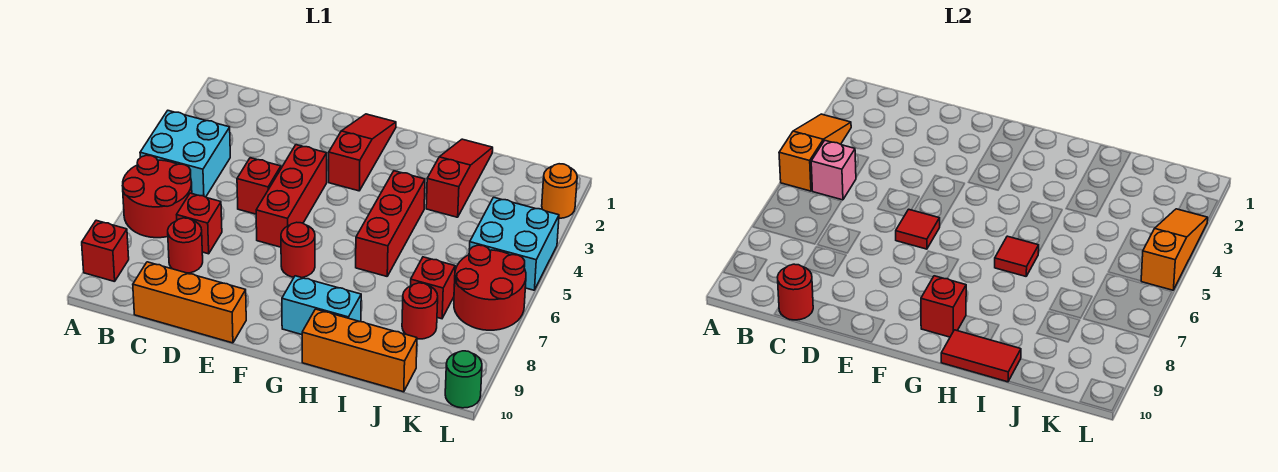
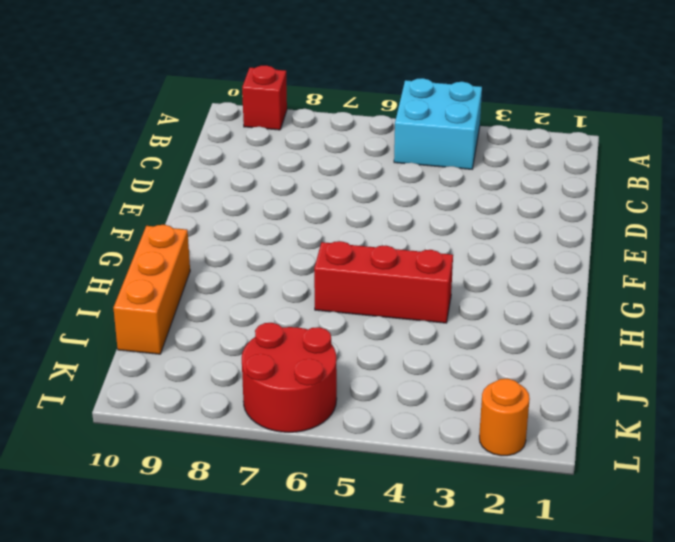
none -> red 2x2 round brick [123,155,192,238]
none -> red 1x1 brick [177,193,222,254]
none -> red 1x1 round brick [168,218,203,273]

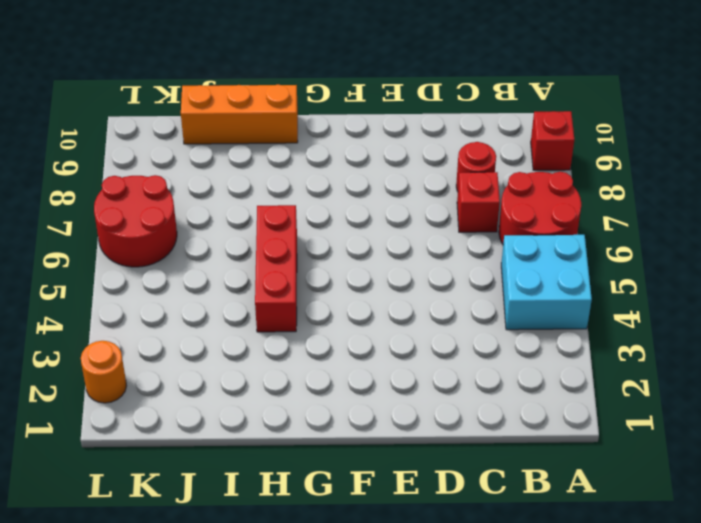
none -> orange 1x3 brick [133,262,246,343]
none -> red 1x1 brick [237,158,281,214]
none -> red 1x3 brick [256,145,327,247]

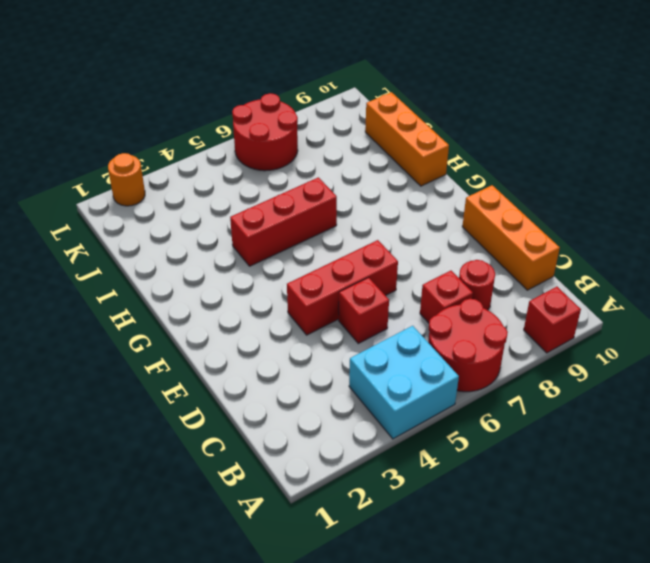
none -> red 1x3 slope [329,114,396,191]
none -> red 1x1 round brick [281,222,315,278]
none -> cyan 1x2 brick [282,276,361,335]

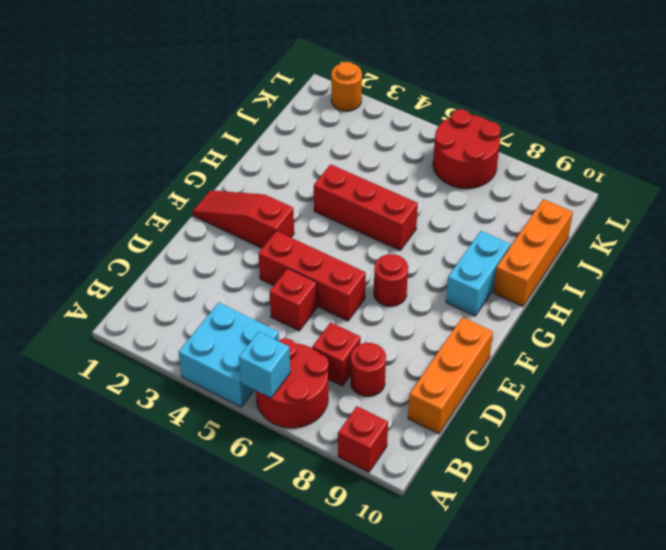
cyan 1x1 brick [239,332,290,398] -> none
none -> red 1x3 slope [426,139,493,217]
none -> red 1x1 brick [411,257,455,319]
none -> red 1x1 round brick [402,283,438,339]

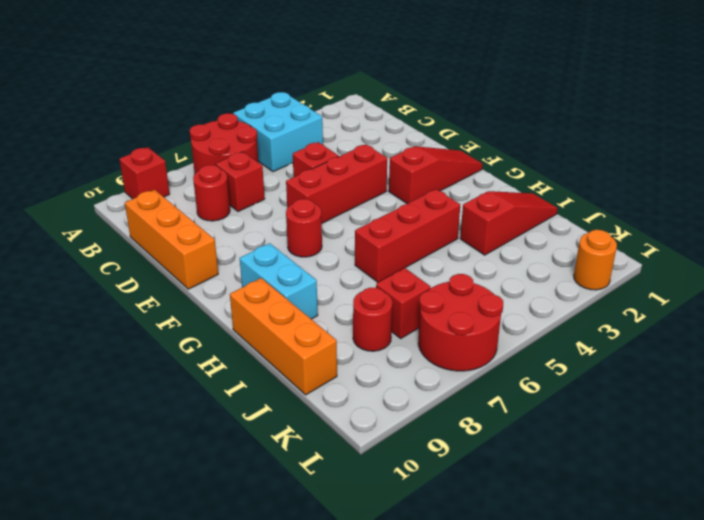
none -> cyan 2x2 brick [469,197,559,290]
none -> green 1x1 round brick [445,351,482,408]
none -> orange 1x3 slope [779,114,851,191]

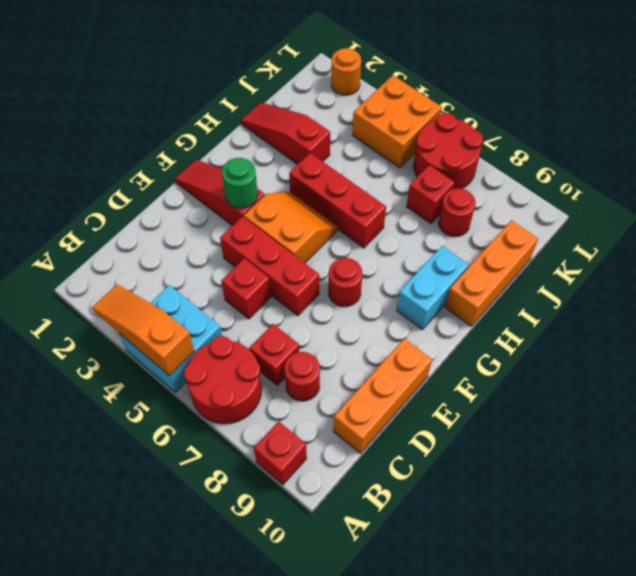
green 1x1 round brick [222,158,258,208] -> green 1x1 round brick moved to [445,351,482,408]
orange 2x2 slope [244,192,337,263] -> none
orange 2x2 brick [352,75,442,168] -> cyan 2x2 brick [469,197,559,290]
none -> pink 1x1 brick [811,141,856,200]
none -> red 1x1 round brick [777,264,813,320]
none -> red 1x1 tile [896,209,940,249]

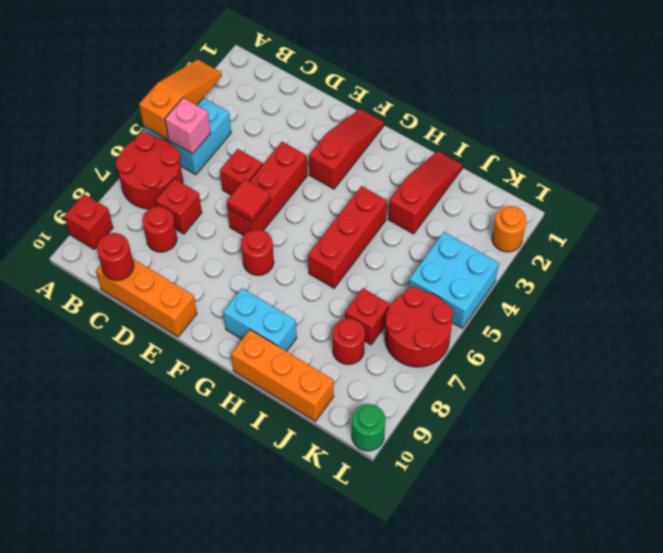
none -> red 1x1 brick [921,276,966,337]
none -> red 1x1 tile [995,236,1039,276]
none -> red 1x2 tile [941,330,1021,382]

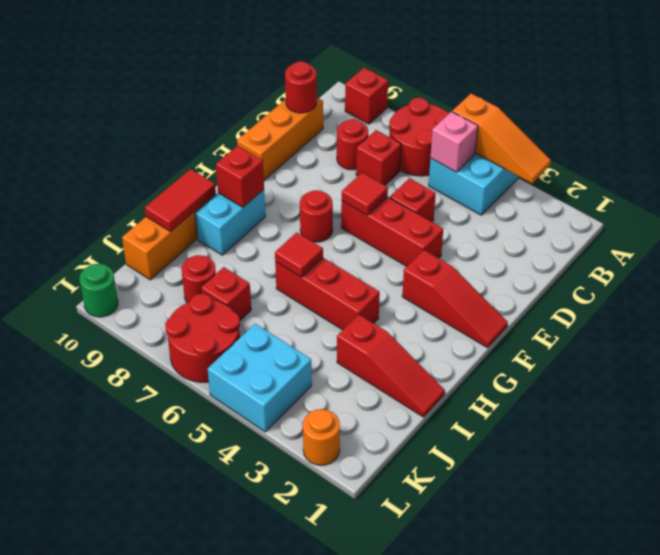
none -> orange 1x3 slope [1141,209,1208,290]

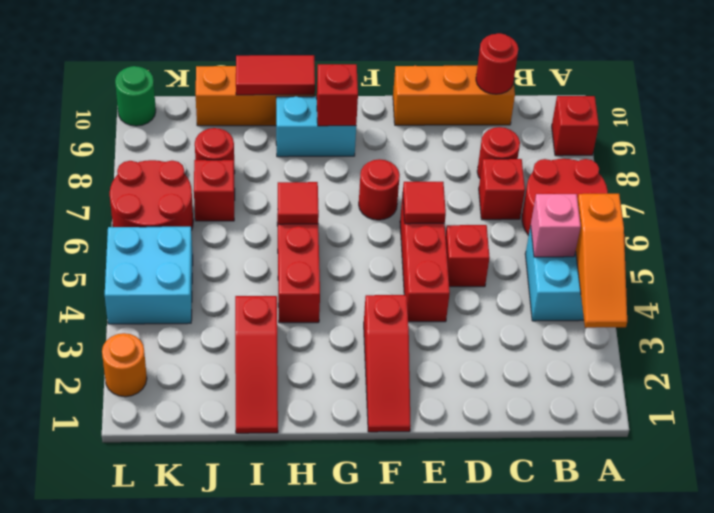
none -> orange 1x3 slope [1141,209,1208,290]

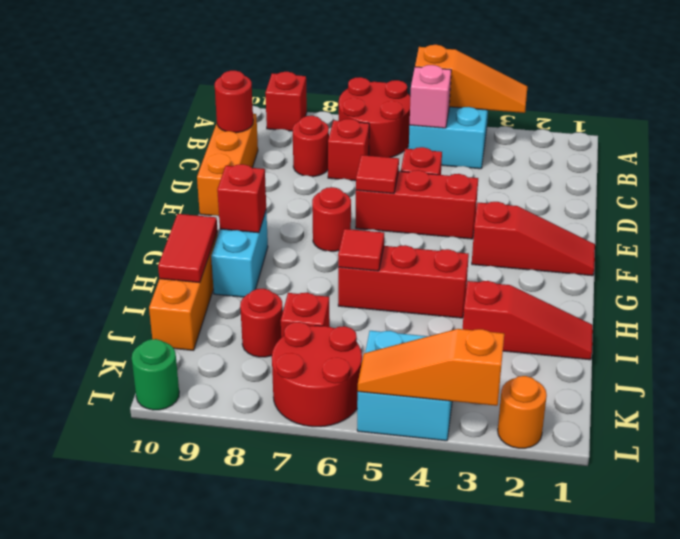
orange 1x3 slope [358,329,504,406] -> orange 1x3 slope turned to [1141,209,1208,290]

